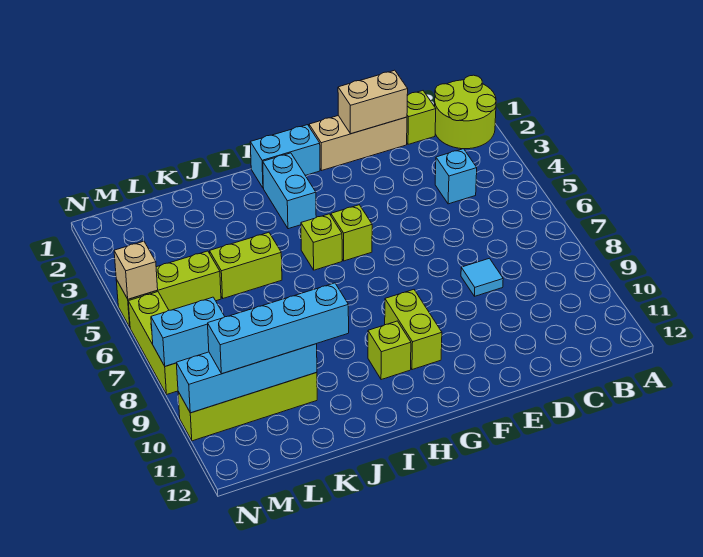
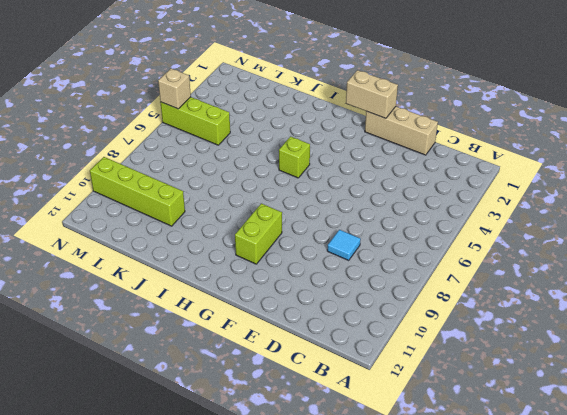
tan 1x2 brick [346,70,398,118] -> tan 1x2 brick moved to [338,70,408,134]
none -> lime 2x2 round brick [434,75,496,149]
none -> lime 1x1 brick [407,91,436,144]
none -> cyan 1x1 brick [435,149,477,204]

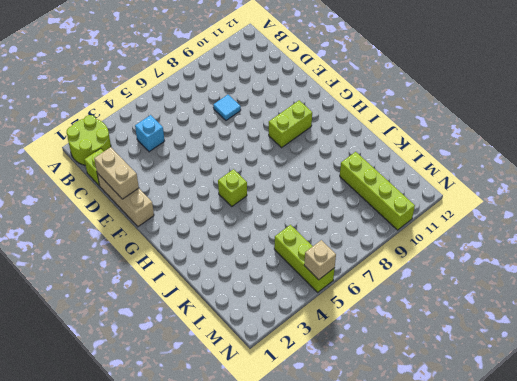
none -> cyan 1x2 brick [250,125,320,188]
none -> lime 1x1 brick [331,205,372,261]
none -> cyan 1x2 brick [263,153,316,229]

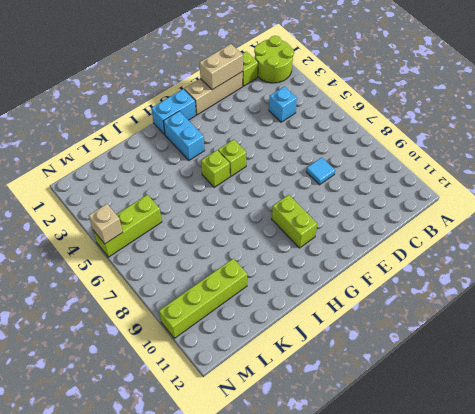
none -> lime 1x1 brick [368,321,411,380]
none -> lime 1x2 brick [210,232,282,298]
none -> lime 1x3 brick [128,292,178,394]

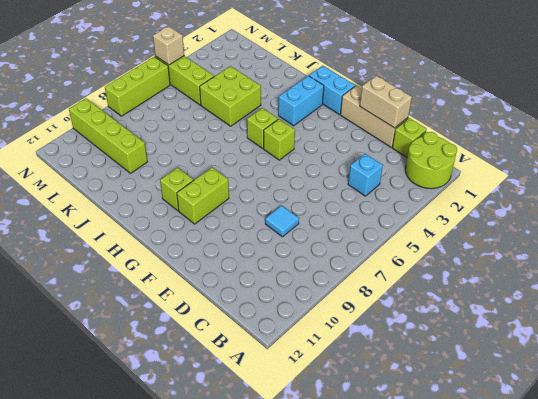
lime 2x2 brick [200,66,261,126] -> lime 1x2 brick [210,232,282,298]
none -> cyan 1x4 brick [176,344,317,413]
none -> cyan 1x2 brick [151,297,225,366]
none -> cyan 1x4 brick [208,283,349,374]

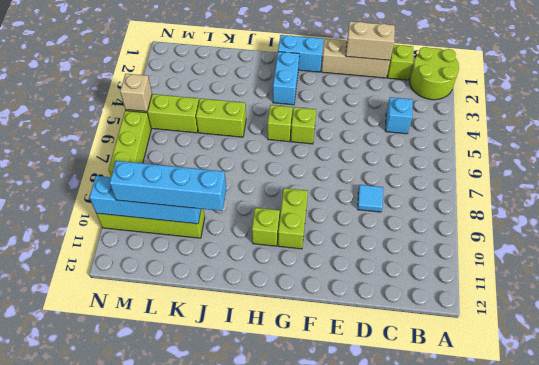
none -> cyan 1x2 brick [151,297,225,366]

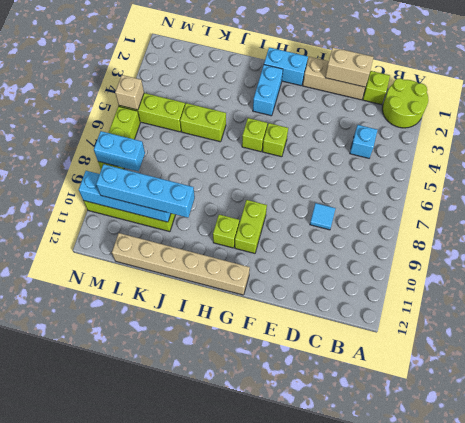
tan 1x6 brick [112,233,250,295] -> none

